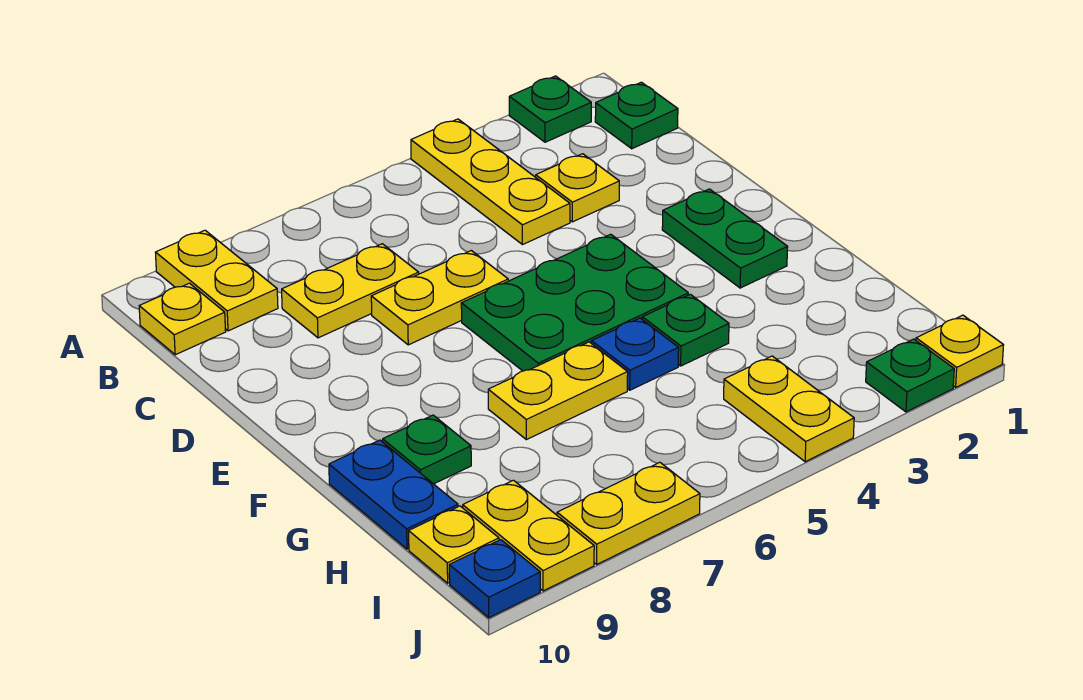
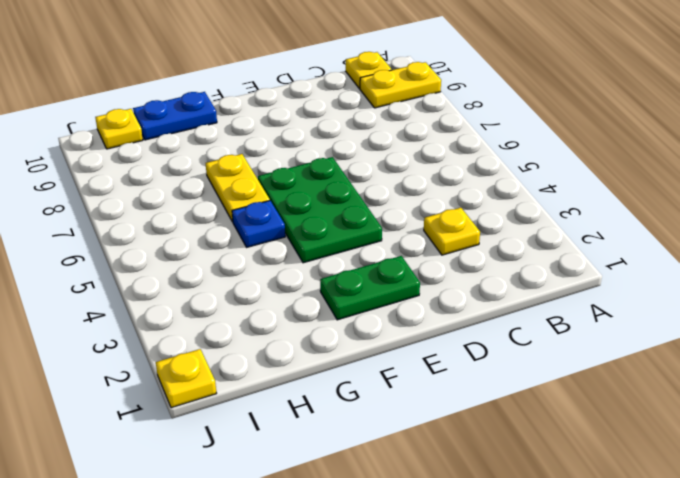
none -> green 1x1 plate [509,76,591,142]
none -> yellow 1x3 plate [411,119,570,245]
none -> green 1x1 plate [595,82,678,149]

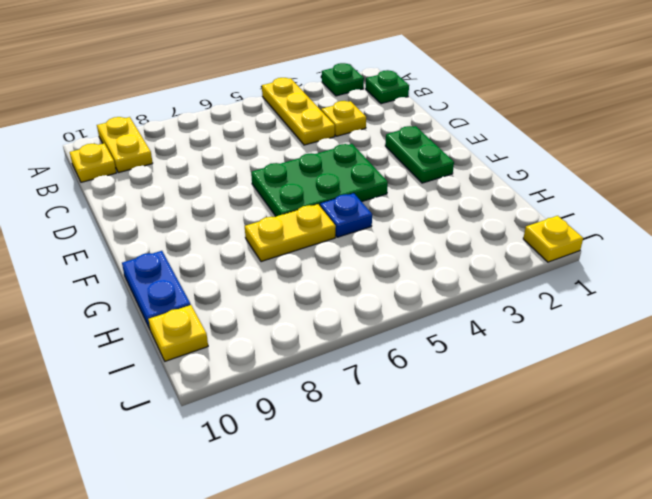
none -> yellow 1x2 plate [282,244,419,338]
none -> yellow 1x2 plate [371,251,508,345]
none -> green 1x1 plate [642,294,729,366]

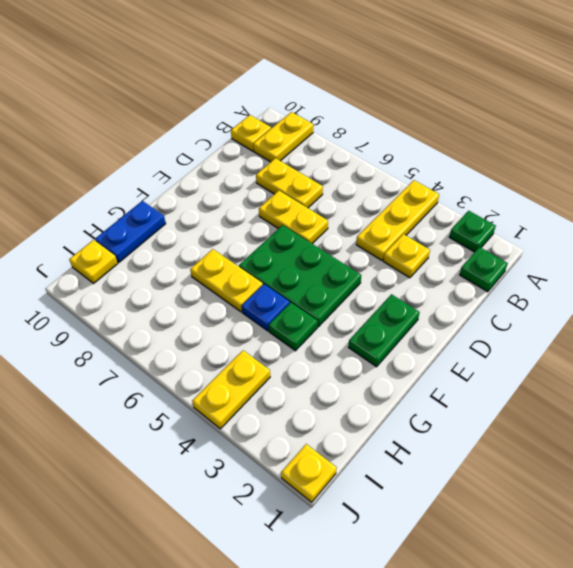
none -> green 1x1 plate [383,415,471,484]
none -> yellow 1x2 plate [463,480,594,591]
none -> green 1x1 plate [866,339,954,412]

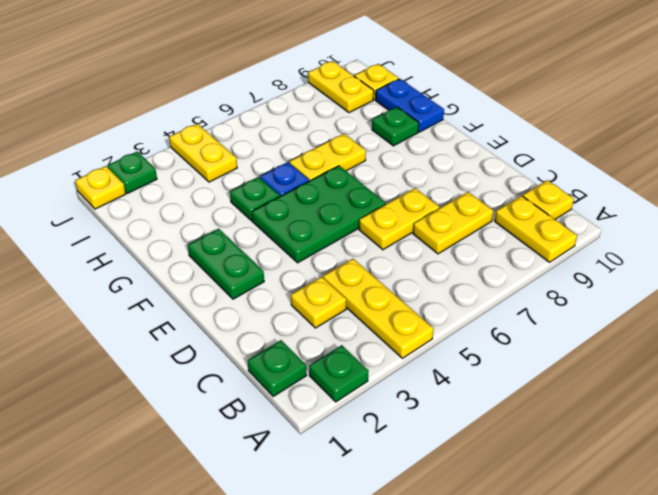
none -> yellow 1x2 plate [557,462,700,564]
none -> blue 1x1 plate [449,540,540,618]

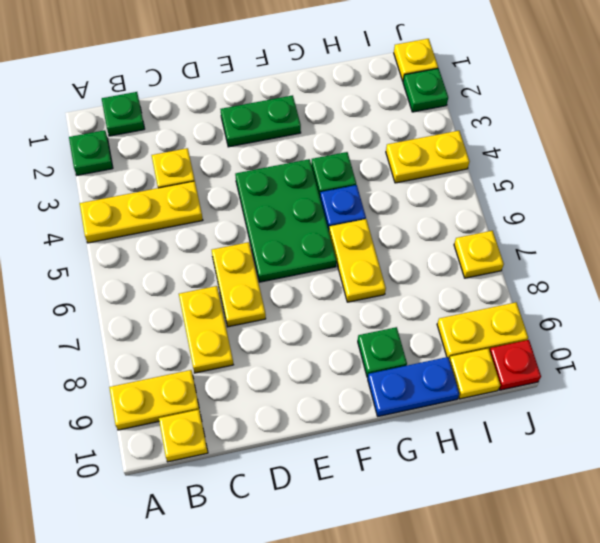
yellow 1x1 plate [454,231,504,278] -> yellow 1x2 plate [557,462,700,564]
red 1x1 plate [490,340,541,390] -> blue 1x1 plate [449,540,540,618]

